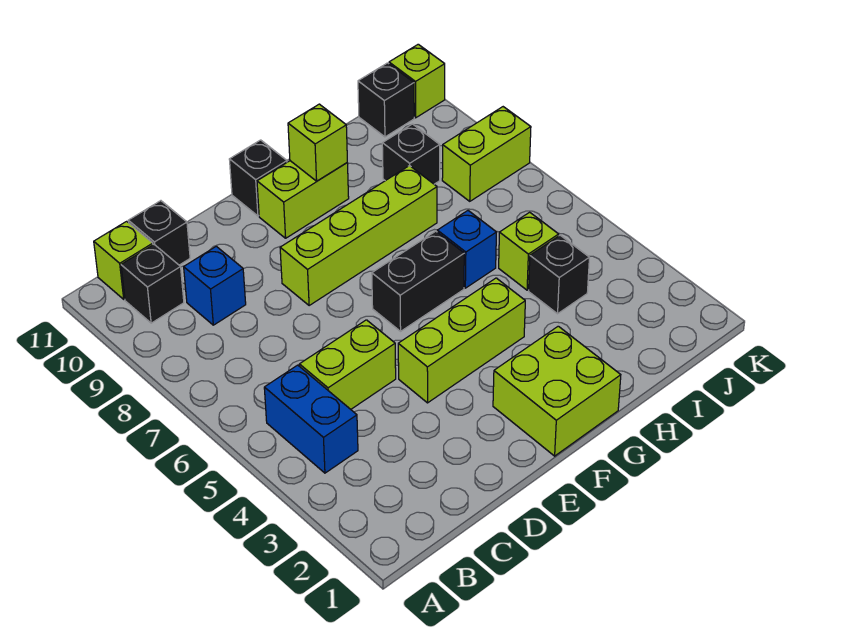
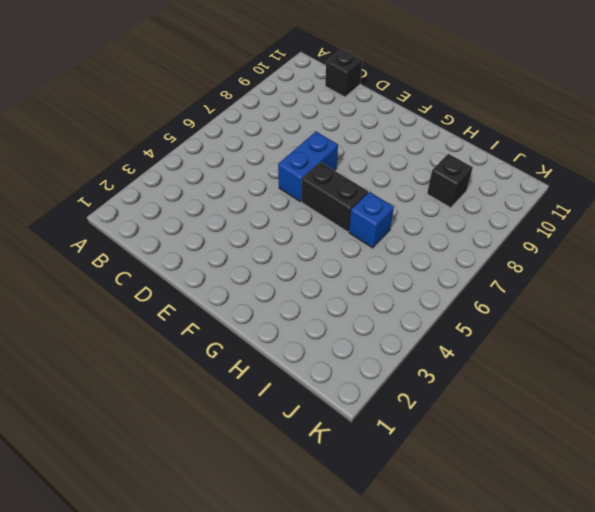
blue 1x2 brick [278,132,338,201] -> blue 1x2 brick moved to [264,365,358,473]
none -> black 1x1 brick [121,245,184,323]
none -> lime 1x1 brick [94,221,153,299]
none -> lime 1x2 brick [299,320,396,409]

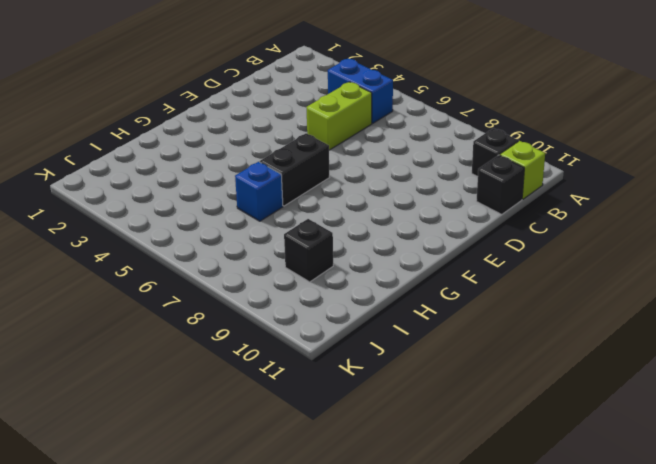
none -> blue 1x1 brick [184,246,246,325]
none -> lime 1x3 brick [398,278,525,403]
none -> lime 1x4 brick [280,165,437,305]

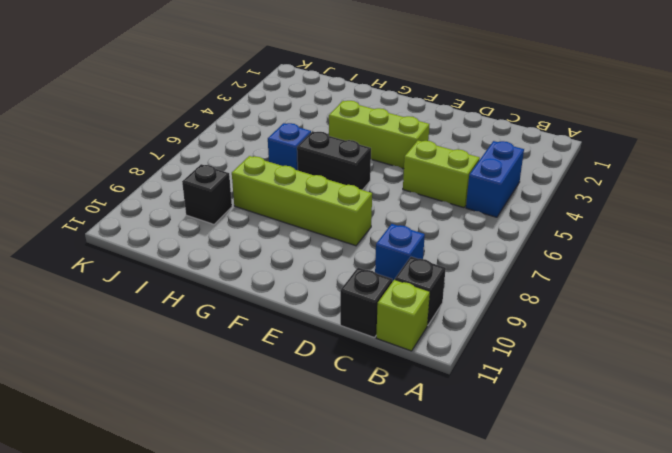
none -> lime 2x2 brick [493,326,621,456]
none -> lime 1x2 brick [257,161,349,238]
none -> black 1x1 brick [229,140,287,216]

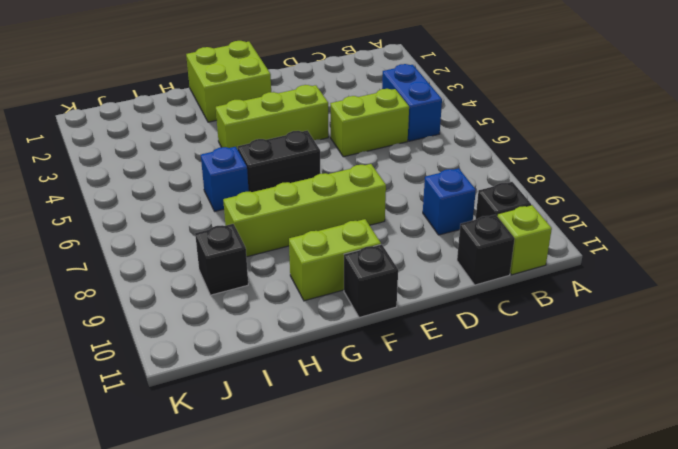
none -> black 1x1 brick [529,235,589,314]
none -> lime 1x1 brick [499,212,559,290]
none -> lime 1x2 brick [442,107,531,201]

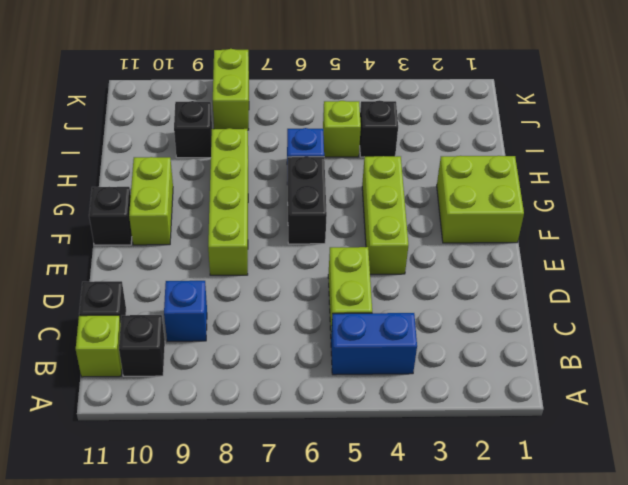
none -> black 1x1 brick [358,63,414,137]
none -> lime 1x1 brick [389,44,445,118]
none -> lime 1x1 brick [288,104,347,181]

